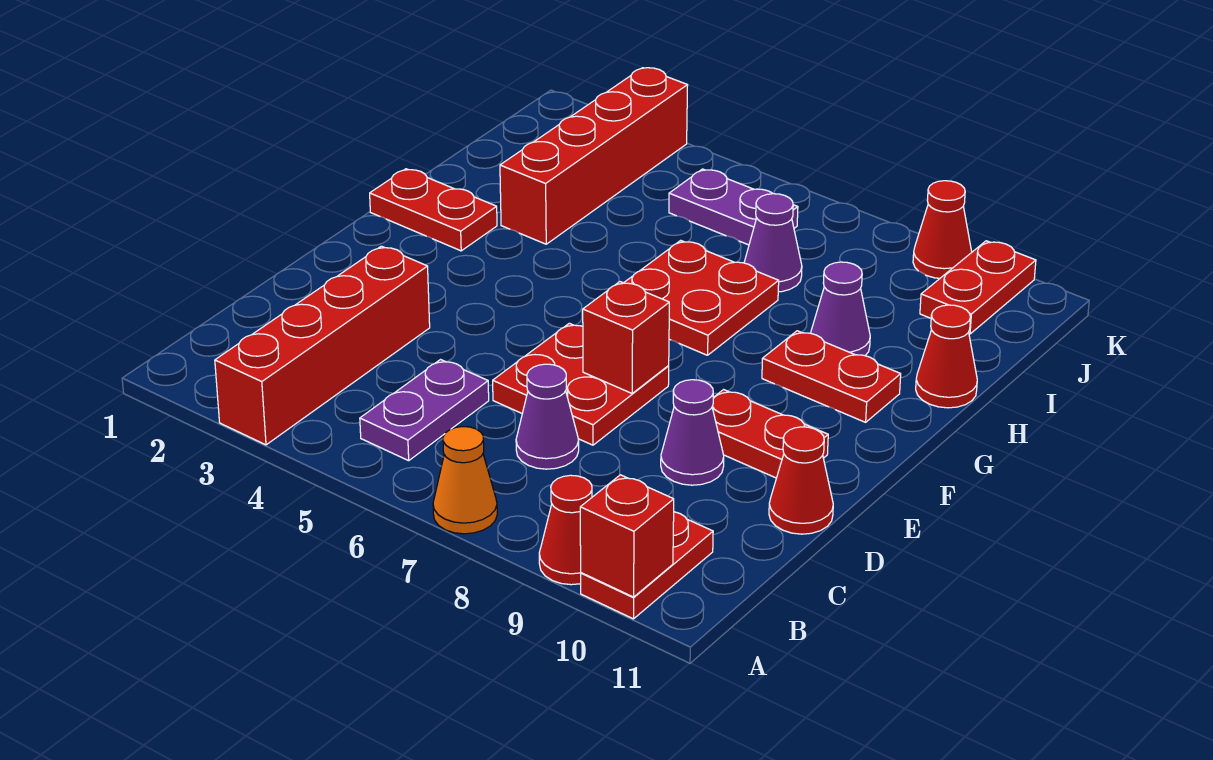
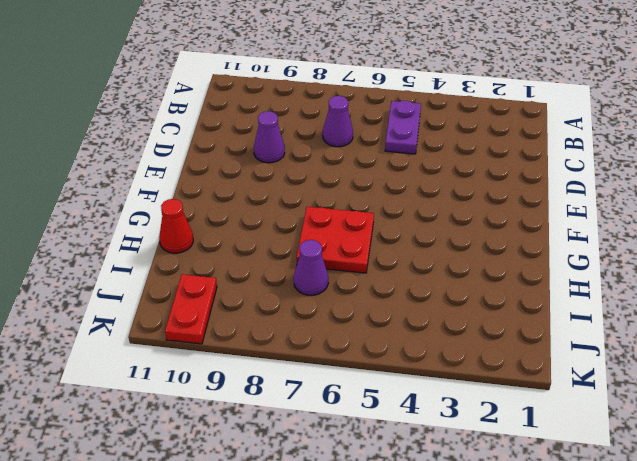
none -> red 1x4 brick [215,246,430,445]
none -> orange 1x1 cone [433,427,497,534]
none -> red 1x1 cone [539,475,592,585]

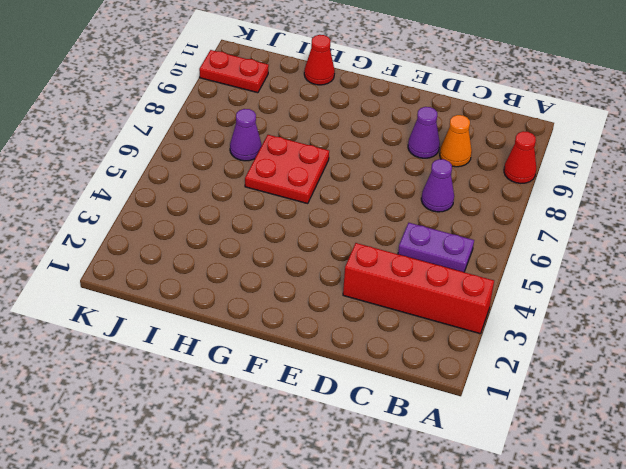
orange 1x1 cone [440,115,472,167] -> orange 1x1 cone moved to [433,427,497,534]
none -> red 1x2 plate [581,512,713,619]
none -> red 2x2 plate [493,323,669,445]
none -> red 1x1 cone [769,427,833,534]

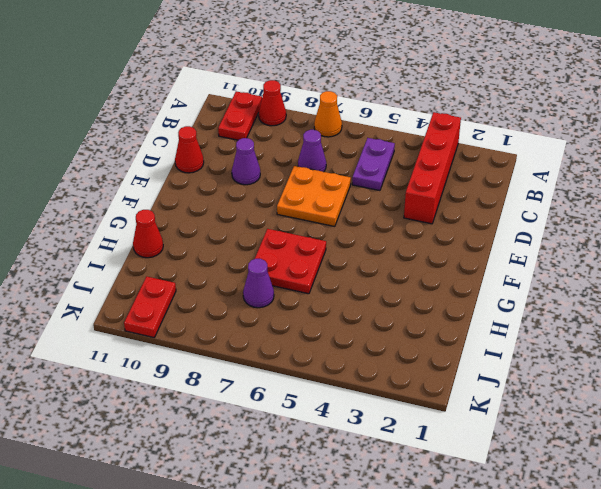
orange 2x2 plate [277,166,351,227] -> red 2x2 plate [493,323,669,445]
none -> red 1x2 plate [712,390,828,478]
none -> red 1x2 plate [370,169,497,251]
none -> red 1x2 plate [762,331,901,422]

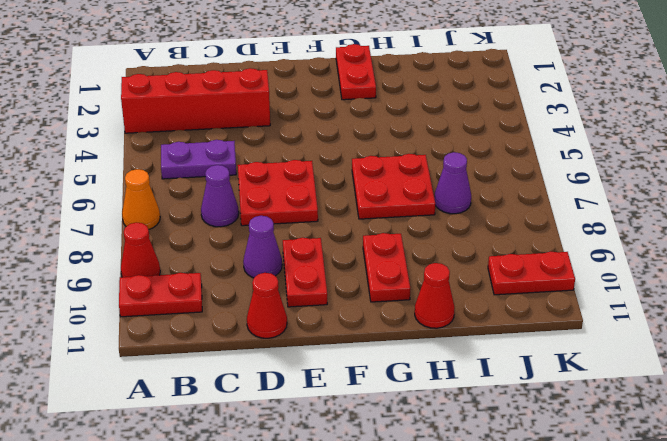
none -> red 1x4 brick [500,68,688,244]
none -> purple 1x1 cone [811,262,870,356]
none -> purple 1x2 plate [669,169,798,245]

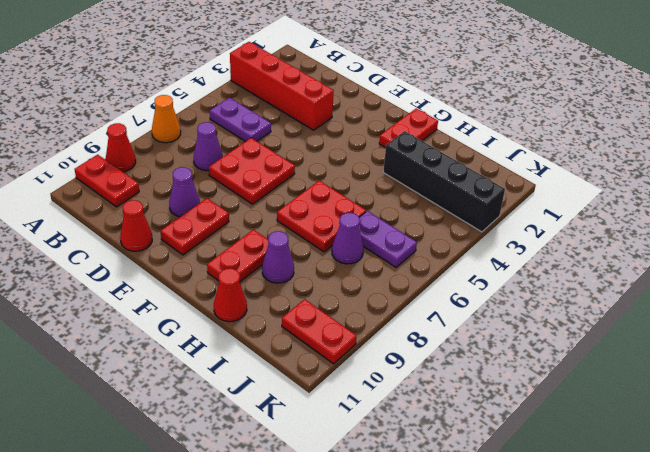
black 1x4 brick [383,131,505,232] -> red 1x4 brick [500,68,688,244]
purple 1x2 plate [359,211,417,267] -> purple 1x2 plate turned to [669,169,798,245]
none -> red 1x1 cone [913,181,972,278]
none -> red 1x1 brick [580,475,674,597]
none -> red 1x1 brick [583,282,669,393]

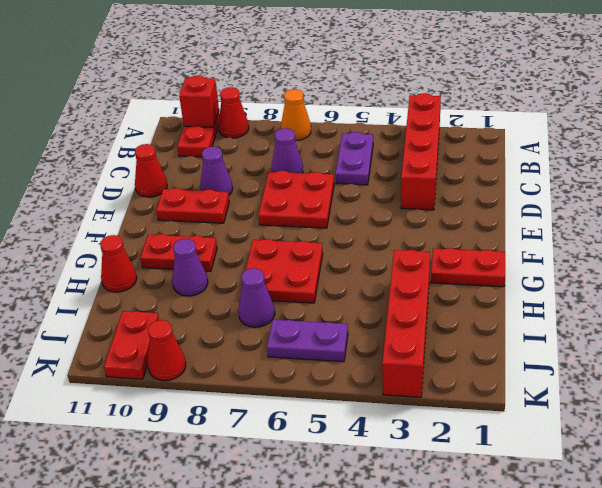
none -> red 1x1 brick [583,282,669,393]

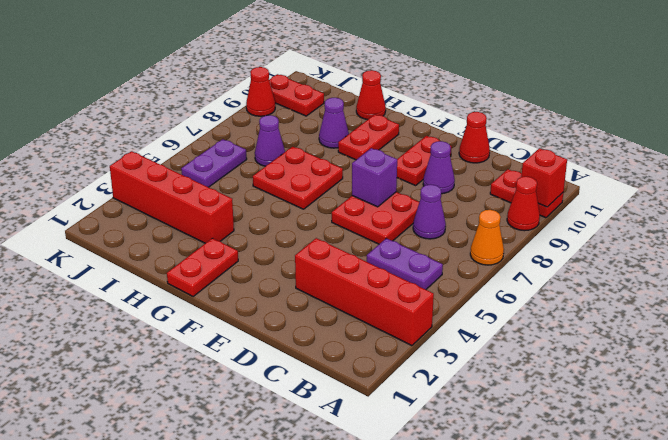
purple 1x1 brick [352,148,397,207] -> red 1x1 brick [583,282,669,393]

